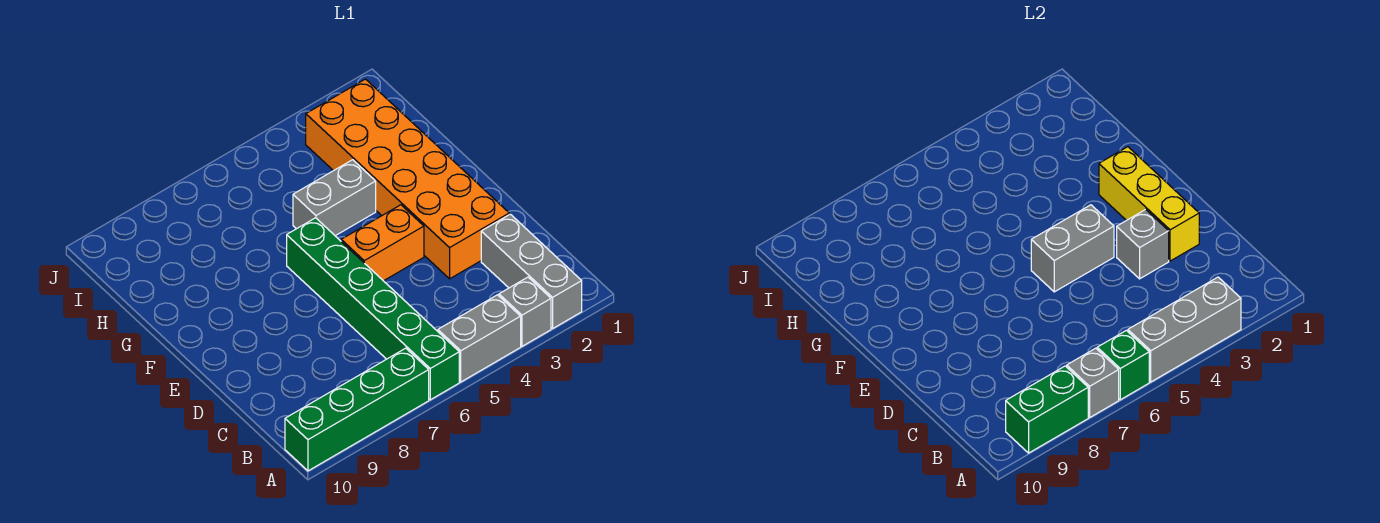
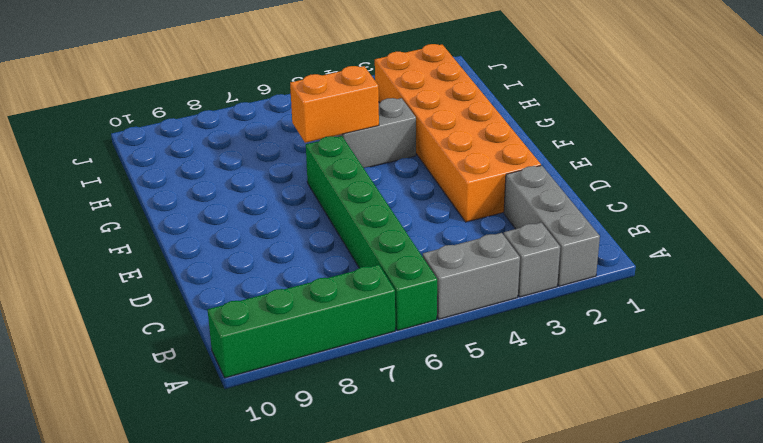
orange 1x2 brick [290,66,379,143] -> orange 1x2 brick moved to [341,205,424,281]
none -> grey 1x3 brick [1128,277,1241,382]
none -> green 1x1 brick [1097,330,1149,400]
none -> grey 1x1 brick [1067,348,1119,417]

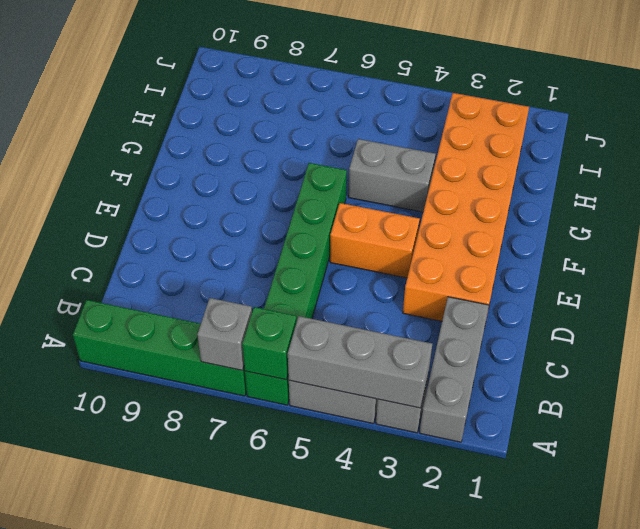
none -> green 1x2 brick [1006,366,1088,453]
none -> yellow 1x3 brick [1099,147,1199,261]
none -> grey 1x1 brick [1117,210,1169,279]

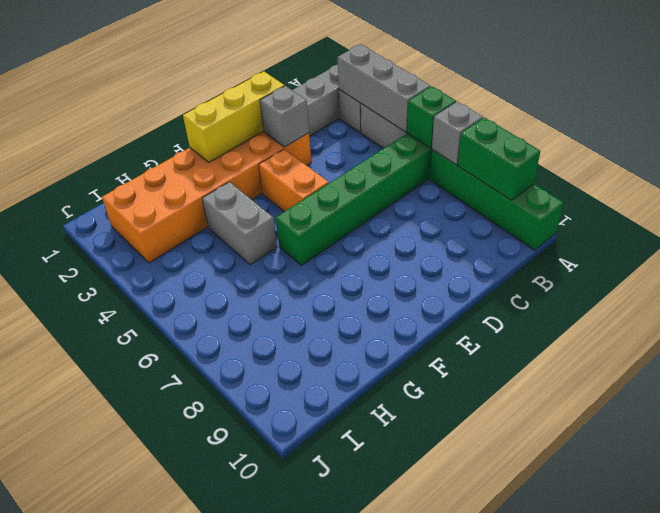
none -> grey 1x2 brick [1031,205,1114,292]

